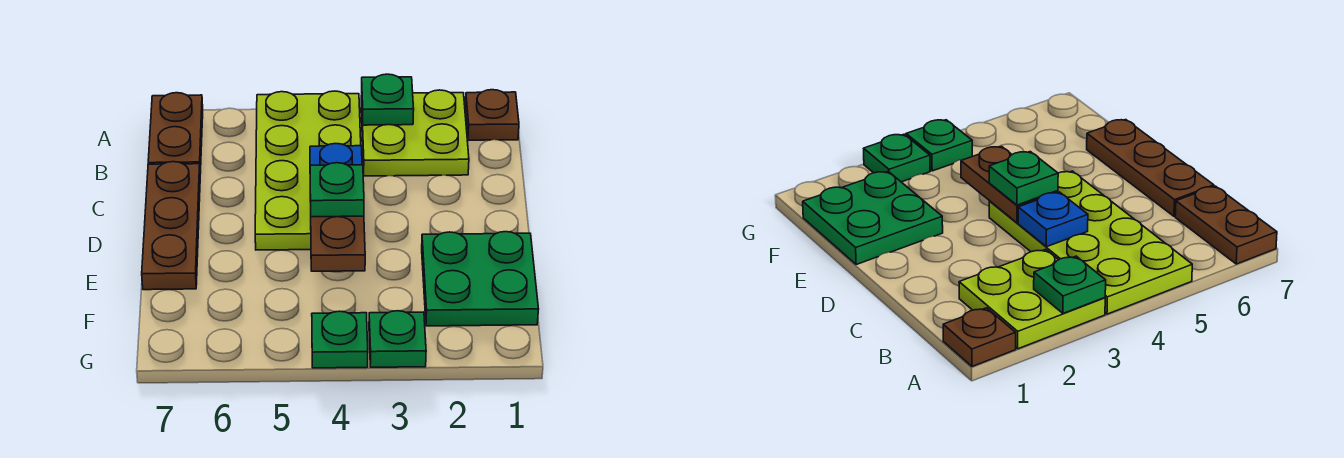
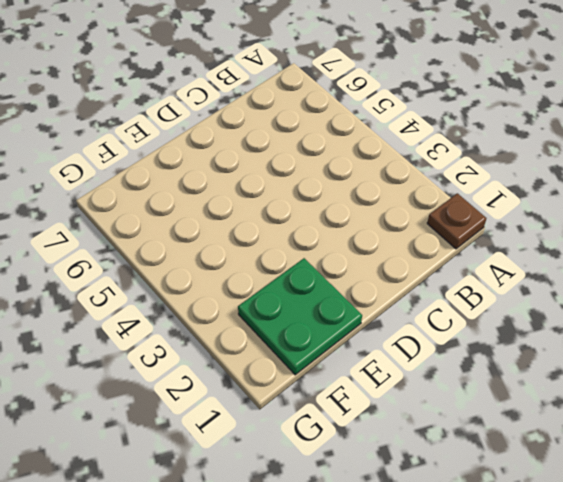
none -> lime 2x2 plate [361,90,469,176]
none -> lime 2x4 plate [255,91,361,250]
none -> brown 1x2 plate [148,93,203,174]

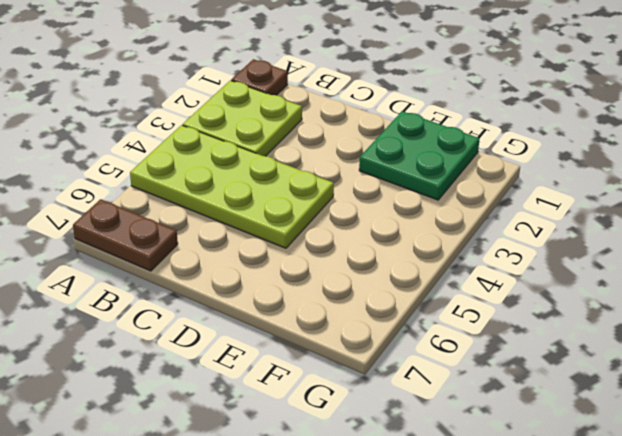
none -> brown 1x3 plate [142,162,200,290]
none -> green 1x1 plate [369,311,426,367]
none -> green 1x1 plate [312,311,368,368]

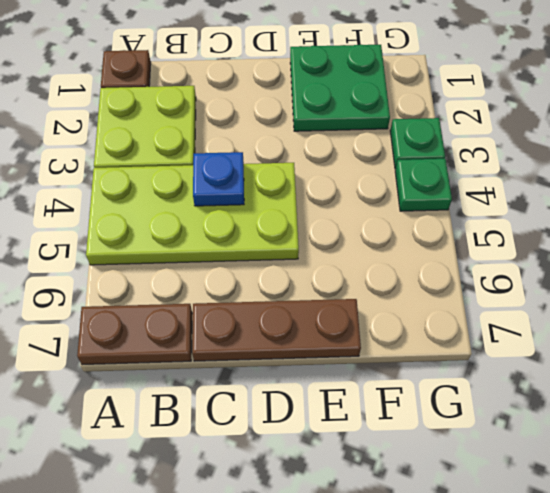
none -> green 1x1 plate [362,74,414,125]
none -> brown 1x2 plate [310,199,365,271]
none -> green 1x1 plate [310,163,364,217]

